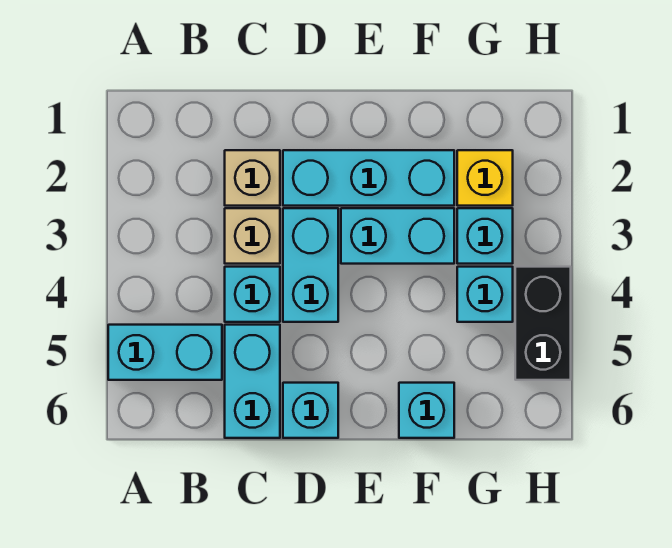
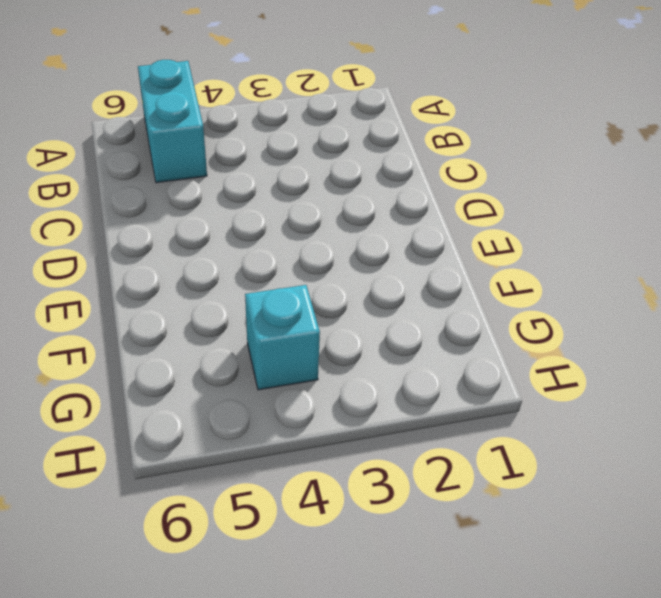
none -> tan 1x1 brick [225,150,280,206]
none -> tan 1x1 brick [225,208,280,264]
none -> cyan 1x1 brick [225,267,280,322]

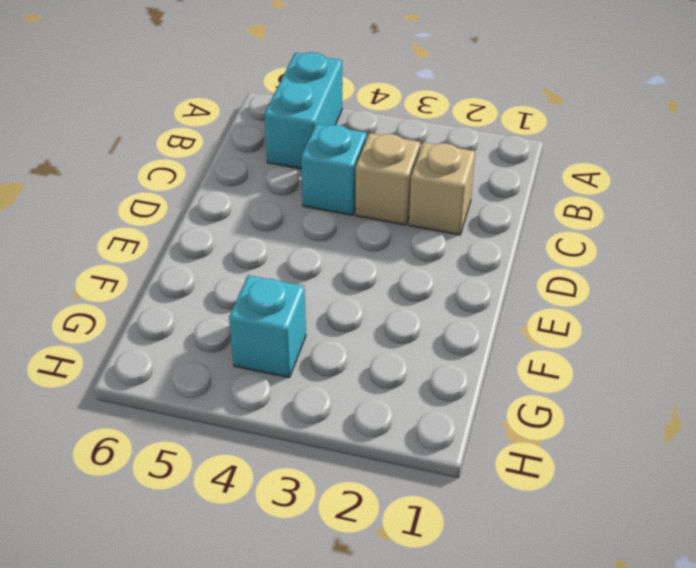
none -> cyan 1x2 brick [225,325,280,438]
none -> cyan 1x3 brick [283,150,454,206]
none -> cyan 1x2 brick [283,208,338,322]

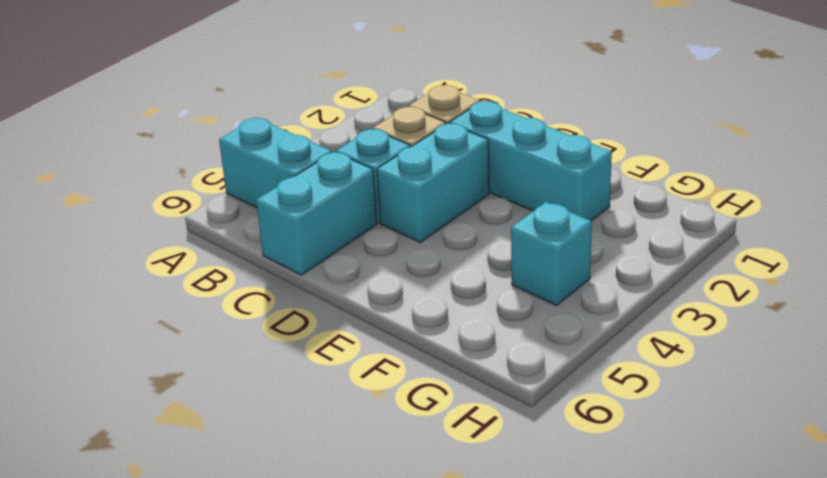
none -> cyan 1x1 brick [283,383,338,438]
none -> cyan 1x2 brick [341,208,454,264]
none -> cyan 1x1 brick [399,383,454,438]

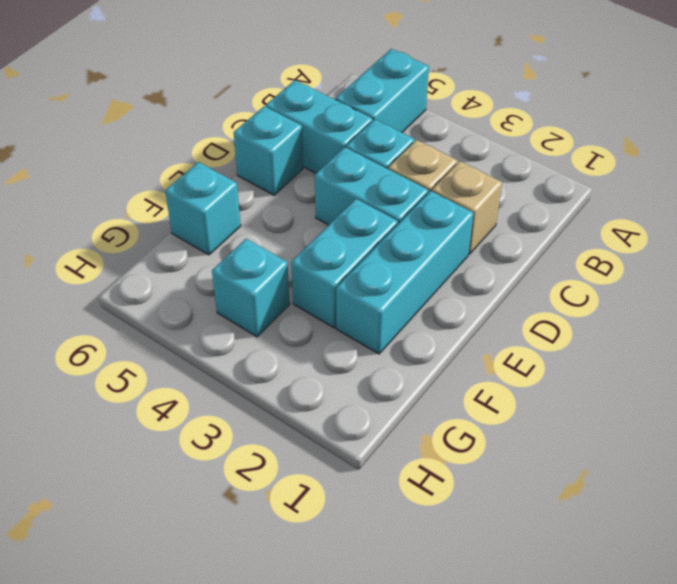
none -> yellow 1x1 brick [457,150,513,206]
none -> cyan 1x1 brick [457,208,513,264]
none -> black 1x2 brick [515,267,571,380]

